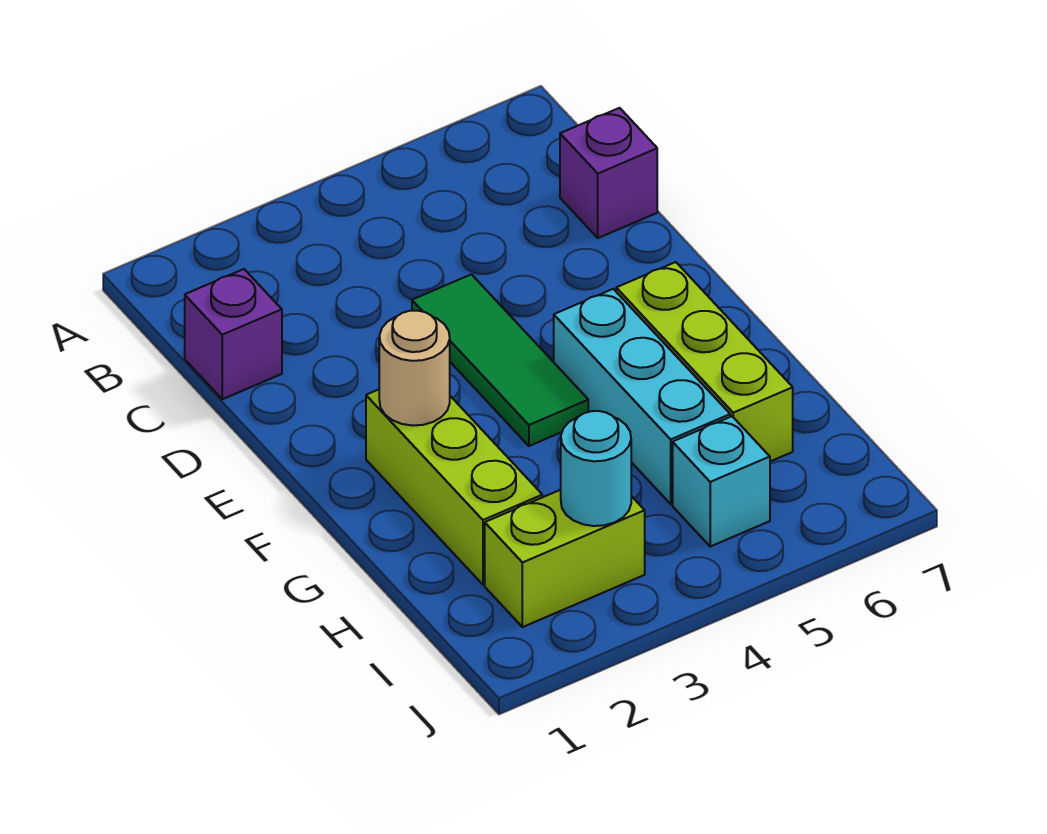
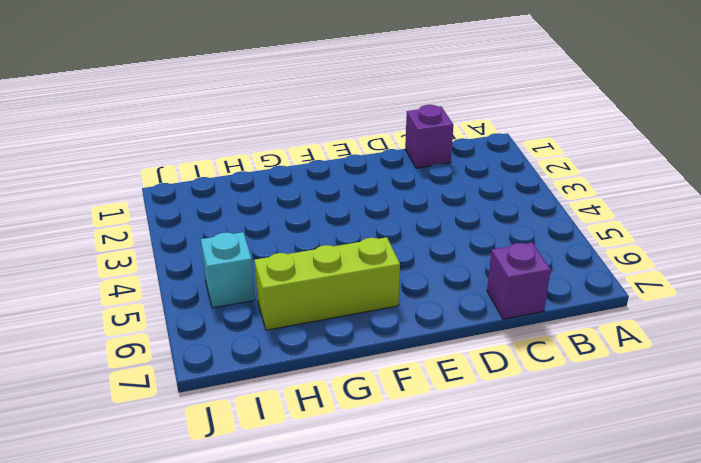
none -> green 1x3 tile [412,274,588,446]
none -> lime 1x3 brick [366,390,542,585]

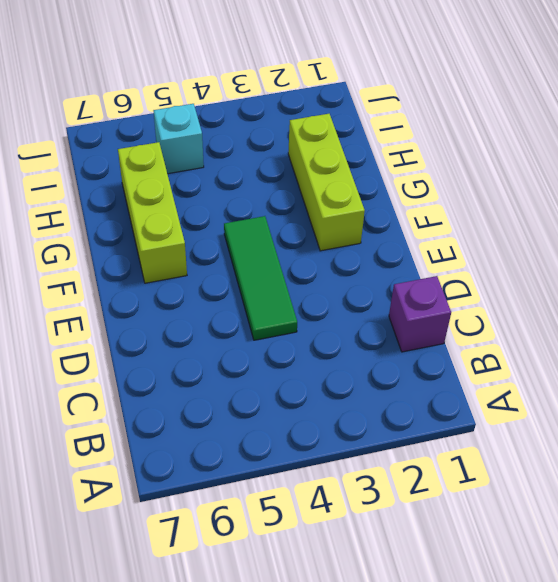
none -> purple 1x1 brick [560,108,657,238]
none -> cyan 1x3 brick [554,289,730,504]

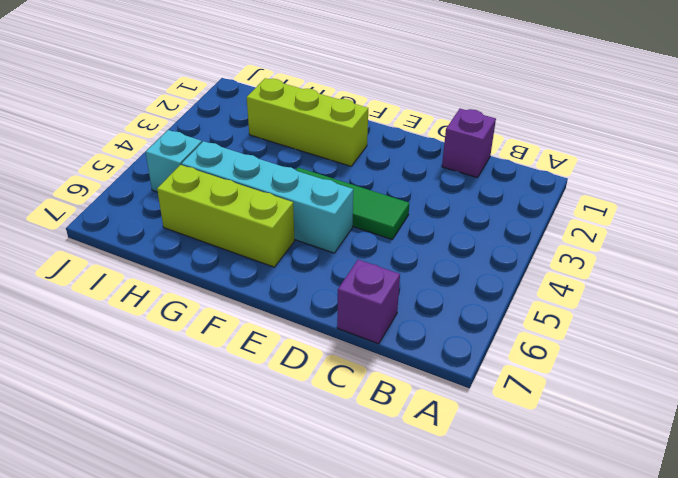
cyan 1x4 brick [182,141,353,253] -> cyan 1x3 brick [554,289,730,504]
none -> lime 1x2 brick [485,490,645,627]
none -> tan 1x1 round brick [379,311,450,425]

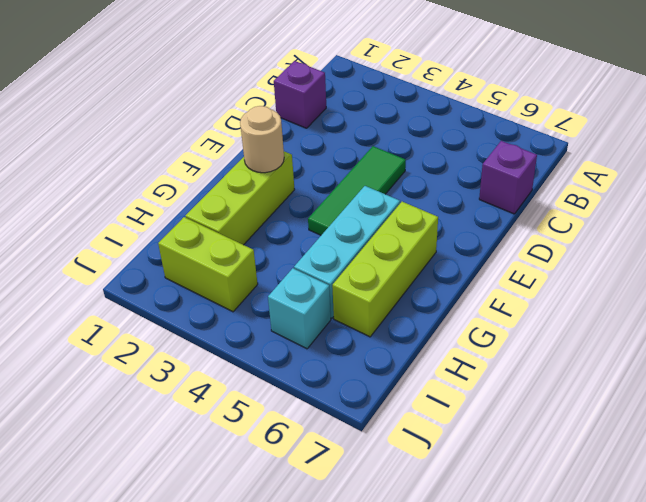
none -> cyan 1x1 round brick [561,411,631,526]

